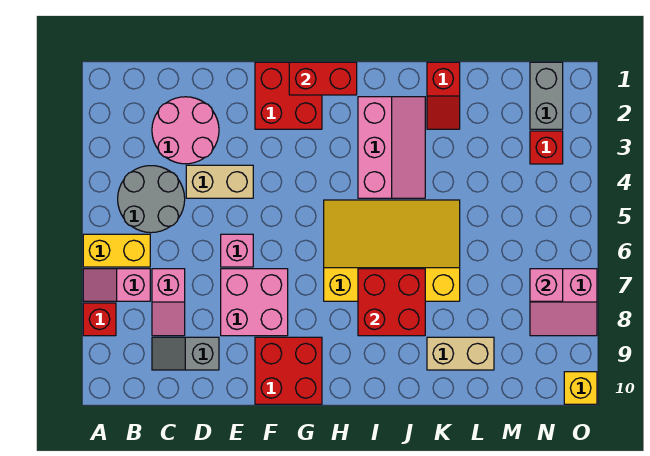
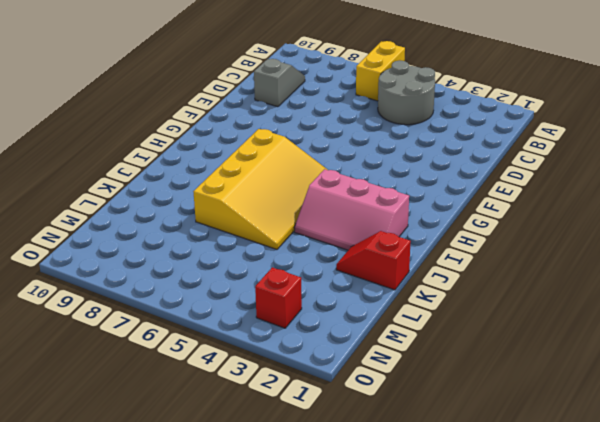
none -> pink 1x2 slope [83,269,150,301]
none -> red 1x1 brick [83,303,116,336]
none -> pink 2x2 round brick [152,97,219,164]

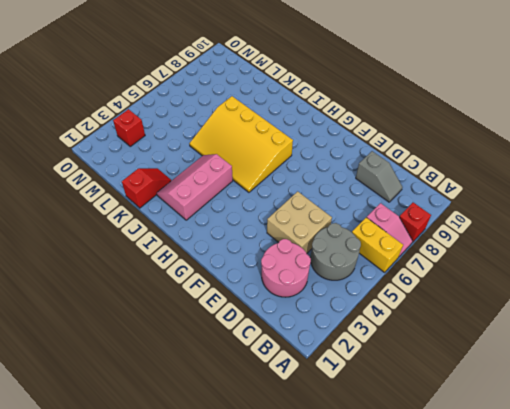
tan 2x2 brick [267,191,332,253] -> tan 1x2 brick [186,165,253,198]
none -> pink 1x2 slope [152,269,185,336]
none -> pink 1x1 brick [221,234,253,267]
none -> pink 2x2 brick [221,269,288,336]

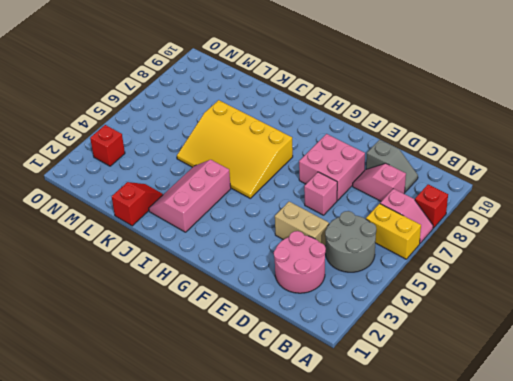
pink 1x2 slope [352,164,406,201] -> pink 1x2 slope turned to [152,269,185,336]
none -> red 2x2 brick [255,62,322,129]
none -> red 2x2 brick [255,337,322,404]
none -> tan 1x2 brick [427,337,494,370]

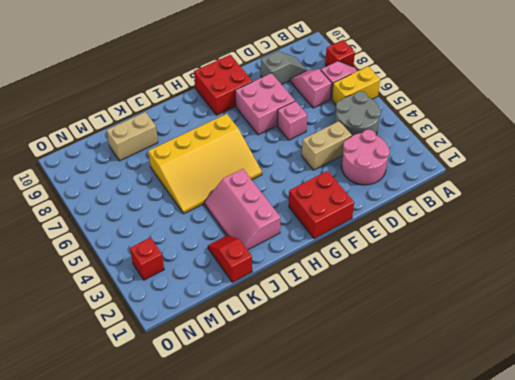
none -> grey 1x2 brick [530,62,563,129]
none -> pink 2x2 slope [530,269,597,336]
none -> yellow 1x1 brick [564,372,597,404]

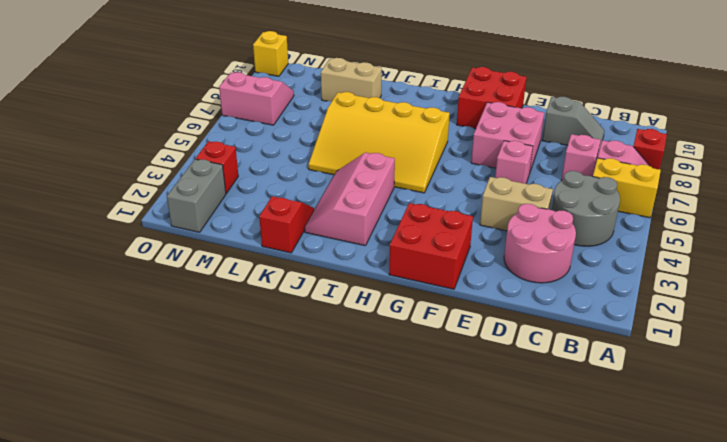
none -> red 1x2 brick [289,62,357,95]
none -> red 2x2 brick [358,269,425,336]
none -> pink 1x1 brick [530,269,563,301]

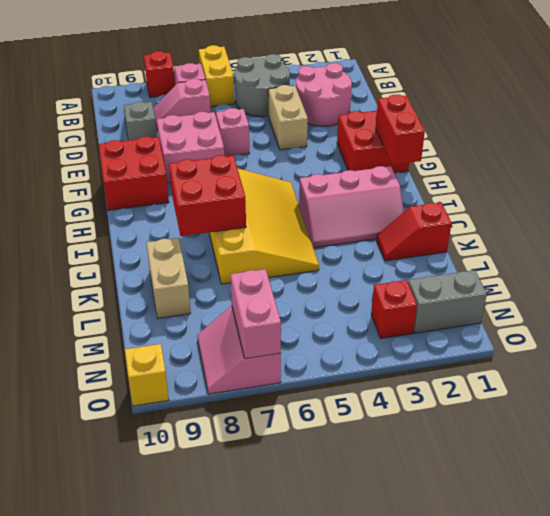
pink 1x2 brick [231,269,281,359] -> pink 1x1 brick [530,269,563,301]

